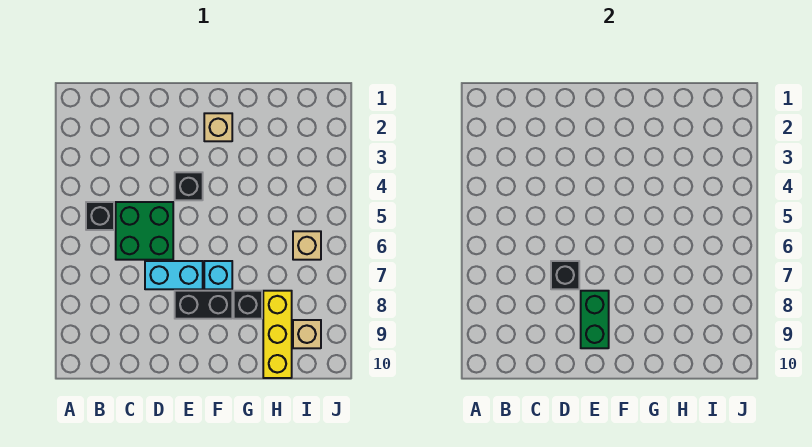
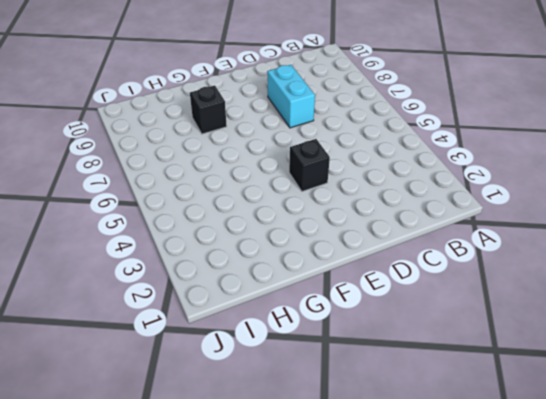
cyan 1x2 brick [267,65,315,128] -> cyan 1x2 brick turned to [145,261,203,289]
none -> black 1x1 brick [86,202,114,230]
none -> green 2x2 brick [116,202,173,260]
none -> black 1x2 brick [175,291,232,319]

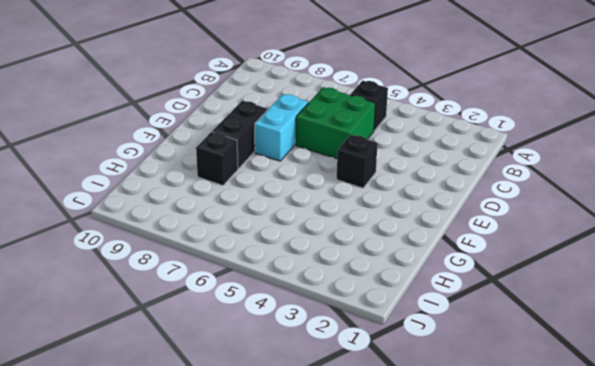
none -> tan 1x1 brick [204,113,232,141]
none -> cyan 1x1 brick [204,261,232,289]
none -> yellow 1x3 brick [263,291,292,378]

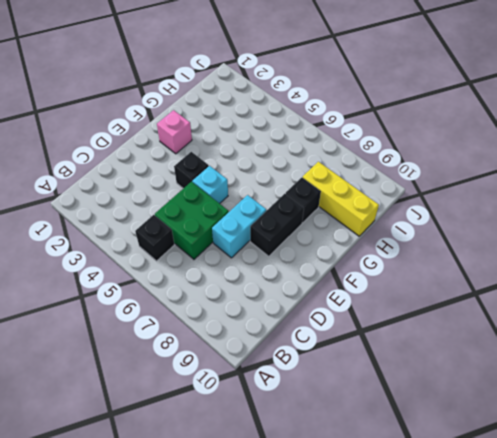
cyan 1x1 brick [192,166,228,204] -> cyan 1x1 brick moved to [204,261,232,289]
pink 1x1 brick [157,110,192,154] -> tan 1x1 brick [204,113,232,141]
none -> tan 1x1 brick [293,231,321,260]
none -> tan 1x1 brick [293,320,321,348]
none -> black 1x1 brick [551,261,579,289]

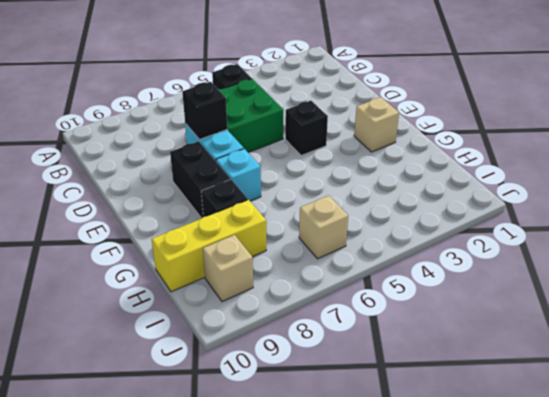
none -> green 1x2 brick [581,291,609,348]

